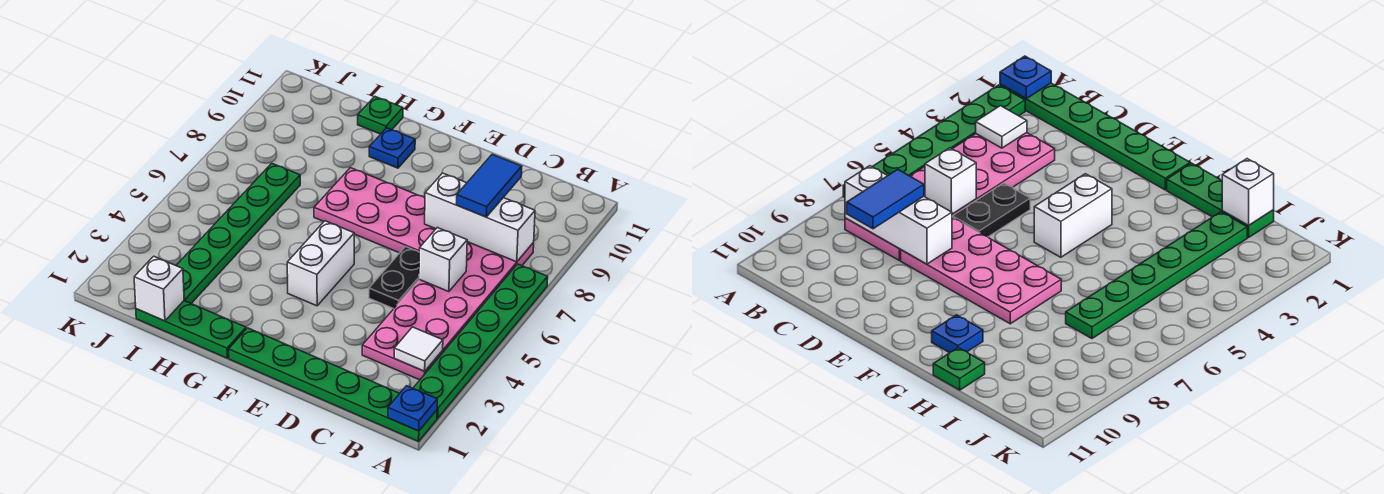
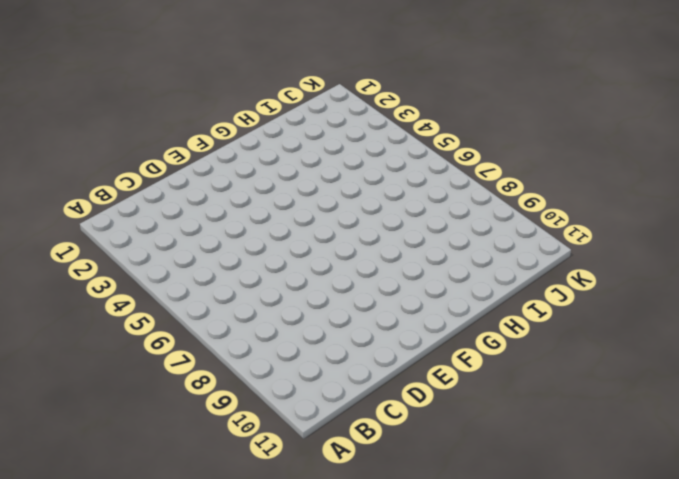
none -> green 1x6 plate [229,328,437,441]
none -> green 1x6 plate [413,264,548,418]
none -> pink 2x6 plate [362,242,534,380]

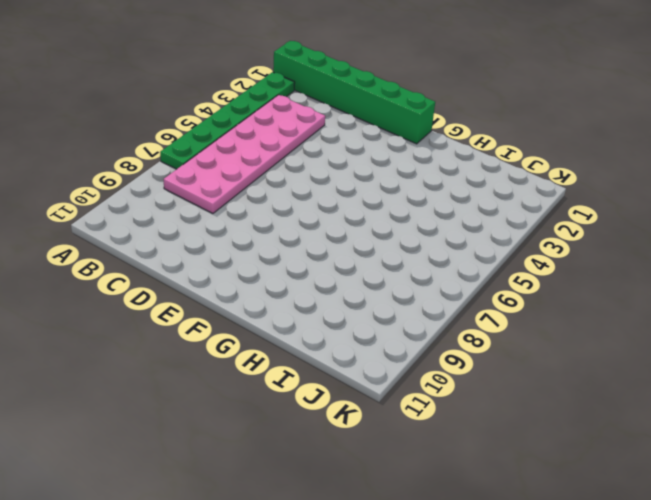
green 1x6 brick [273,41,435,144] -> green 1x6 plate [229,328,437,441]
none -> black 1x2 plate [369,247,419,309]
none -> pink 2x4 plate [314,168,435,253]
none -> white 1x2 brick [287,221,354,306]

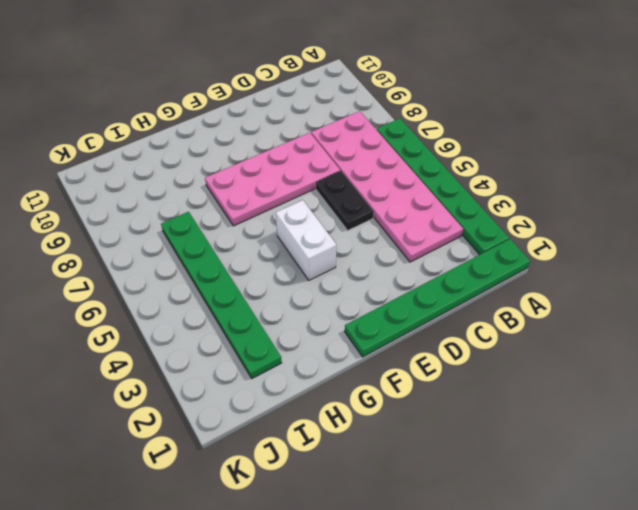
none -> green 1x3 plate [136,301,246,358]
none -> blue 1x1 plate [369,128,415,168]
none -> green 1x1 plate [358,97,403,134]

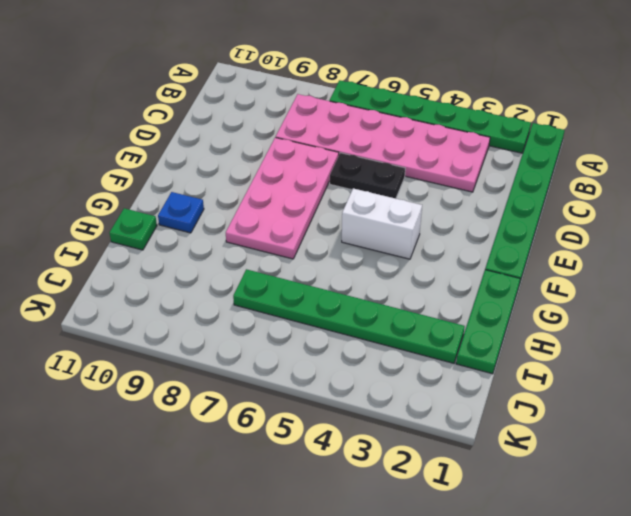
none -> blue 1x1 plate [388,386,437,431]
none -> white 1x1 tile [394,327,443,371]
none -> white 1x3 brick [425,173,535,262]

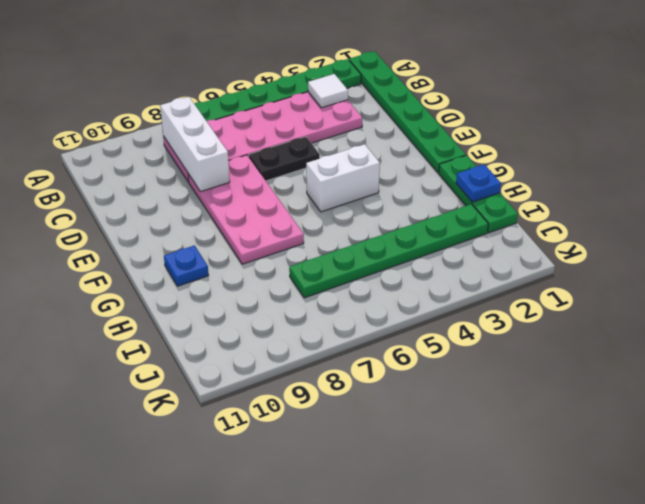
blue 1x1 plate [456,164,501,202] -> blue 1x1 plate moved to [388,386,437,431]
none -> green 1x1 plate [358,97,403,134]
none -> white 1x1 brick [419,228,467,292]
none -> white 1x1 brick [134,256,184,321]

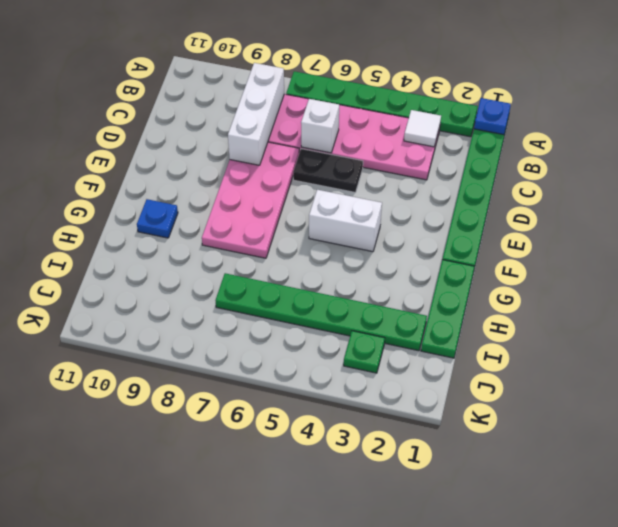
green 1x1 plate [344,331,385,373] -> green 1x1 plate moved to [358,97,403,134]
none -> white 1x1 brick [134,256,184,321]
none -> blue 1x2 tile [456,154,522,217]

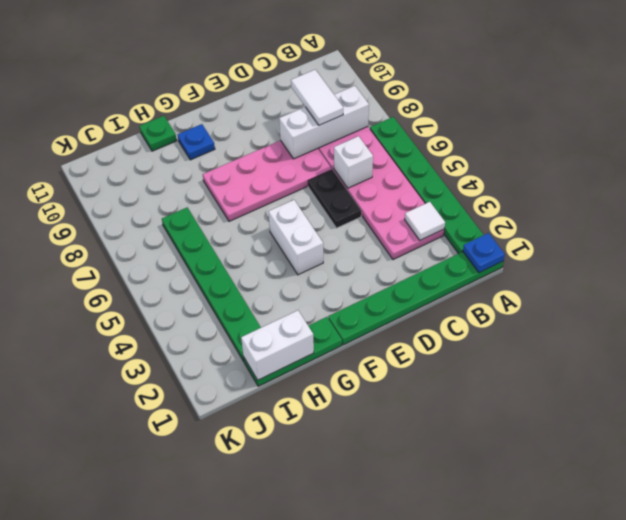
white 1x2 tile [291,70,343,125] -> blue 1x2 tile [456,154,522,217]
white 1x2 brick [241,310,314,380] -> white 1x1 brick [134,256,184,321]

